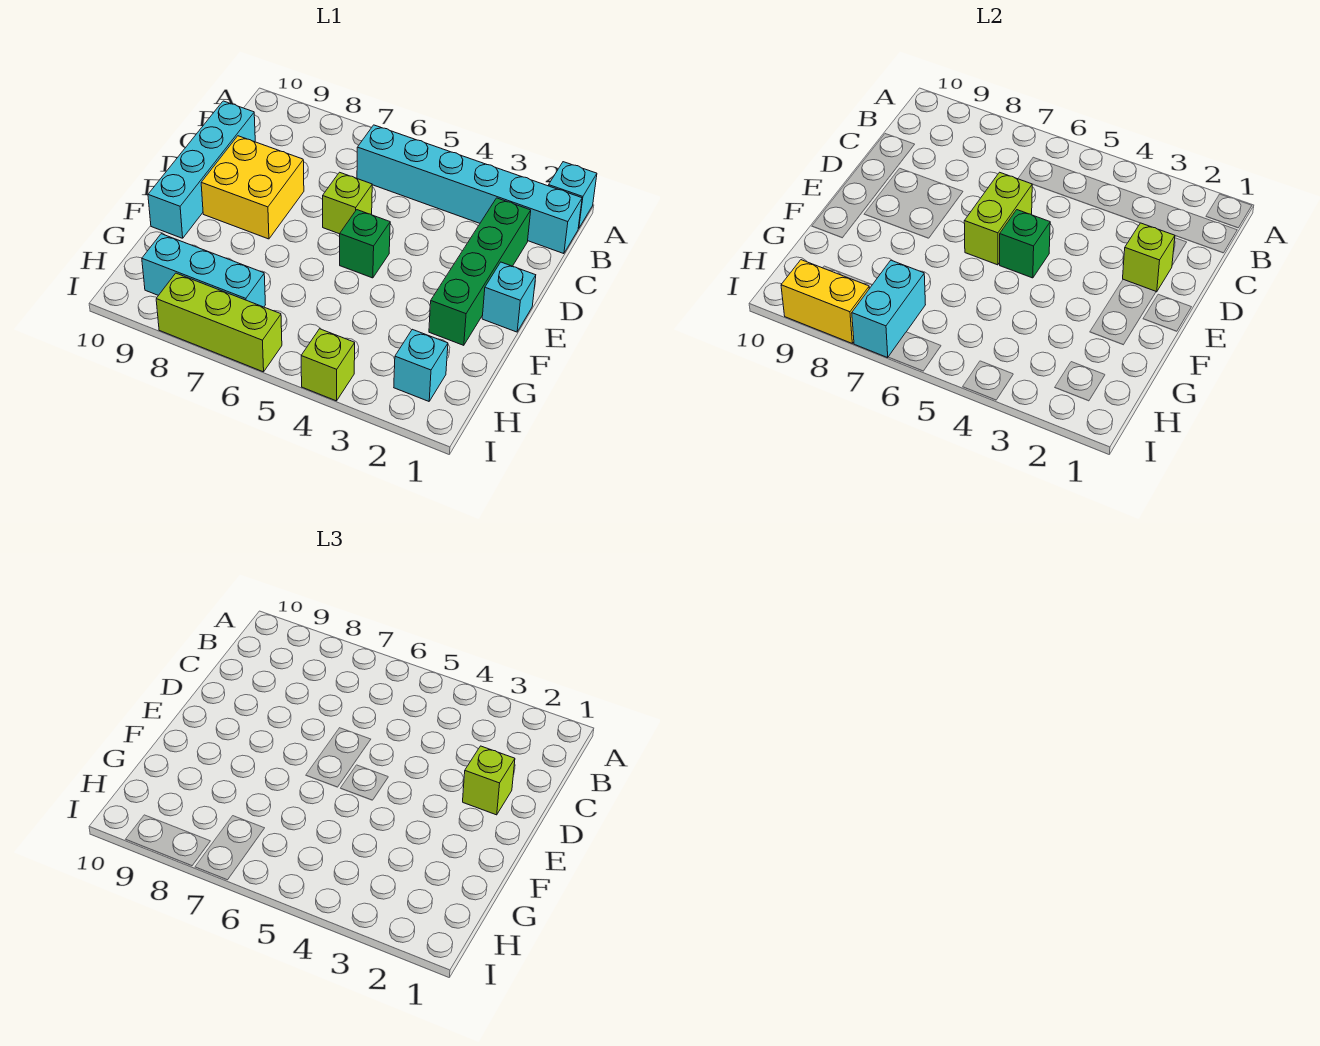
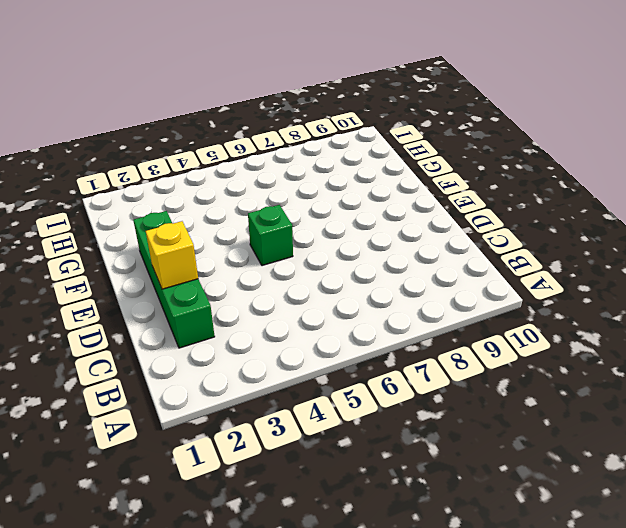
yellow 1x1 brick [146,221,198,289] -> lime 1x1 brick [1123,223,1175,292]
none -> cyan 1x1 brick [549,162,597,229]
none -> cyan 1x6 brick [357,125,582,254]
none -> cyan 1x4 brick [148,101,255,238]

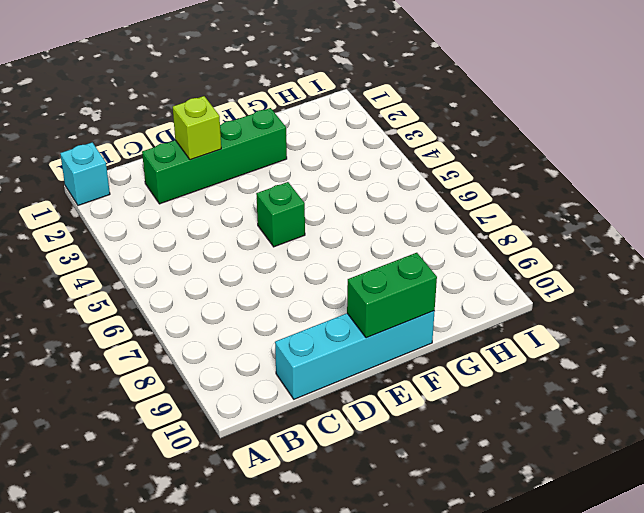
green 1x2 brick [347,253,437,338] -> none
none -> cyan 1x6 brick [357,125,582,254]
none -> lime 1x1 brick [323,172,372,234]
none -> yellow 2x2 brick [201,136,304,239]

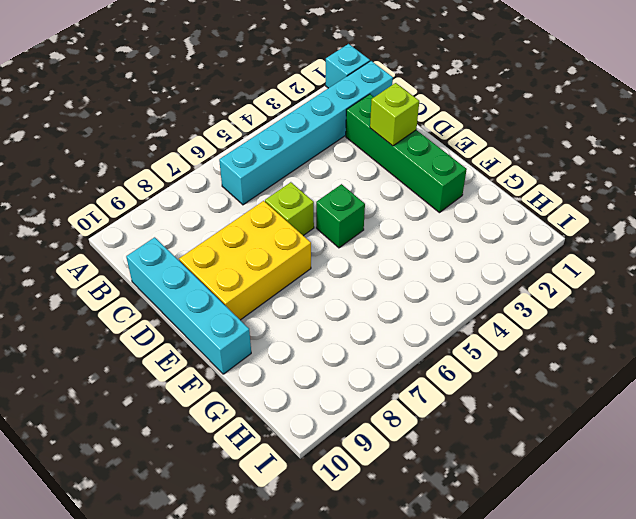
yellow 2x3 brick [179,201,311,320] -> yellow 2x2 brick [201,136,304,239]
none -> cyan 1x1 brick [482,262,536,332]
none -> cyan 1x1 brick [394,329,448,401]
none -> cyan 1x3 brick [142,234,265,307]

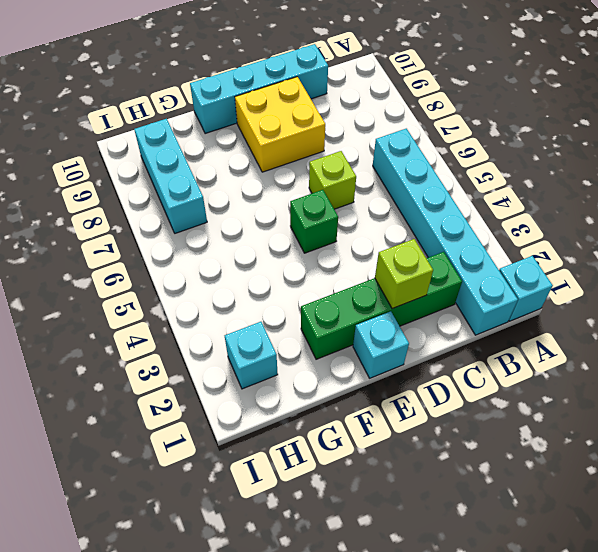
none -> lime 1x1 brick [301,329,355,401]
none -> lime 1x3 brick [156,273,282,372]
none -> lime 1x2 brick [964,172,1032,265]

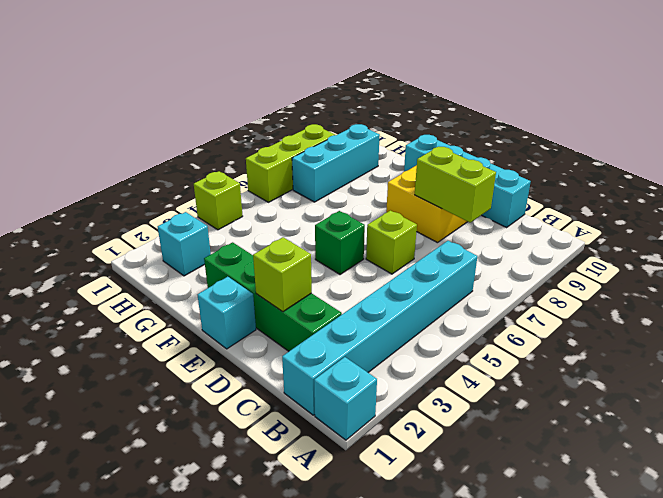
lime 1x2 brick [415,147,496,222] -> lime 1x2 brick moved to [964,172,1032,265]
none -> green 1x1 brick [1000,210,1050,278]
none -> cyan 1x2 brick [852,260,925,358]
none -> yellow 1x2 brick [781,260,869,343]

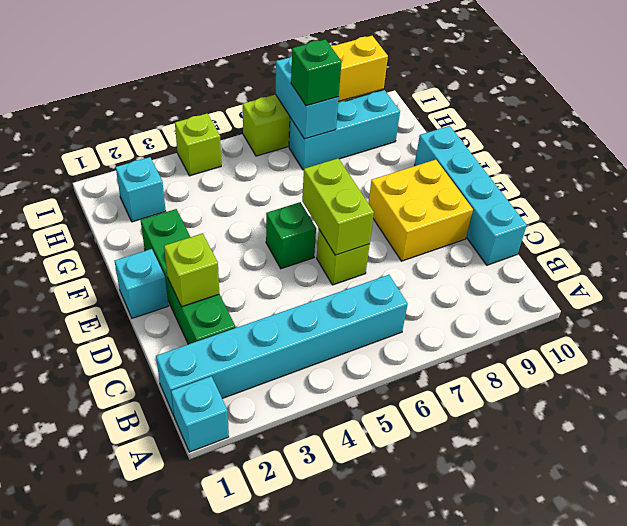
green 1x1 brick [291,39,342,106] -> green 1x1 brick moved to [1000,210,1050,278]
none -> lime 1x1 brick [463,746,515,815]

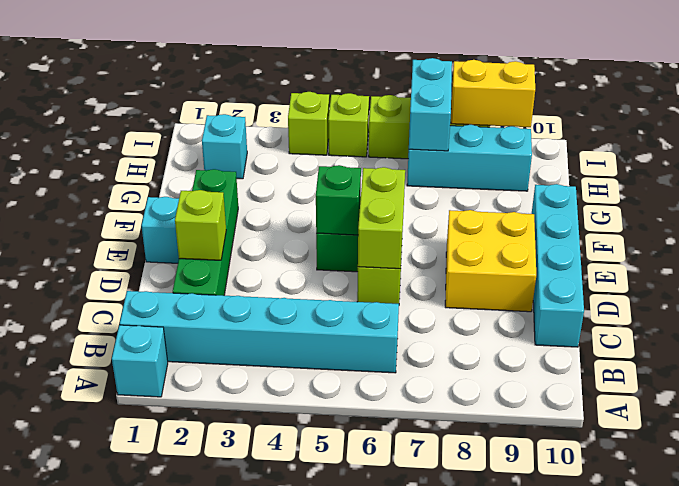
lime 1x1 brick [328,93,369,157] -> lime 1x1 brick moved to [463,746,515,815]

